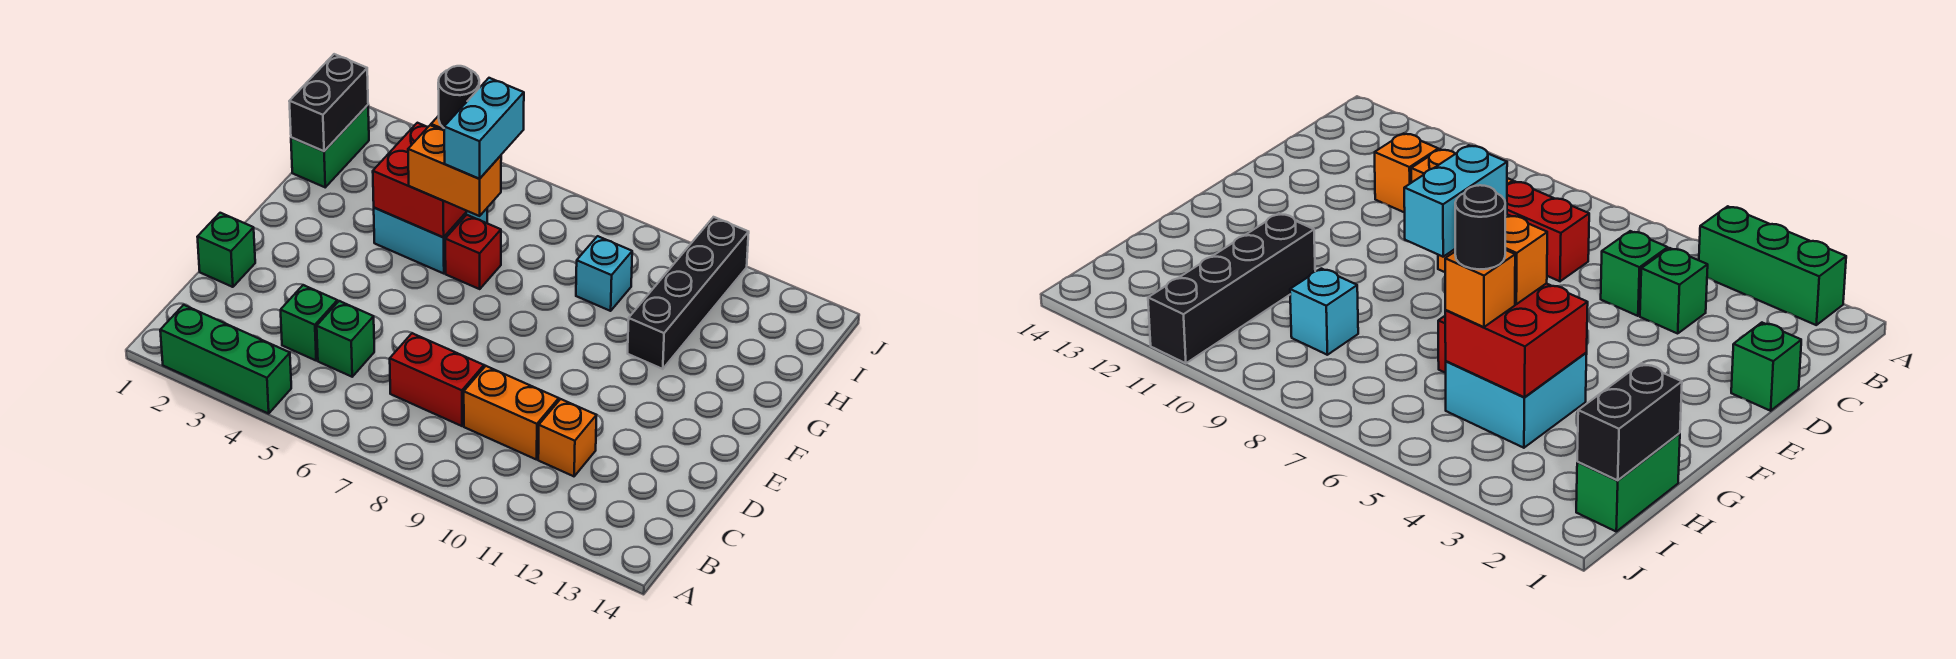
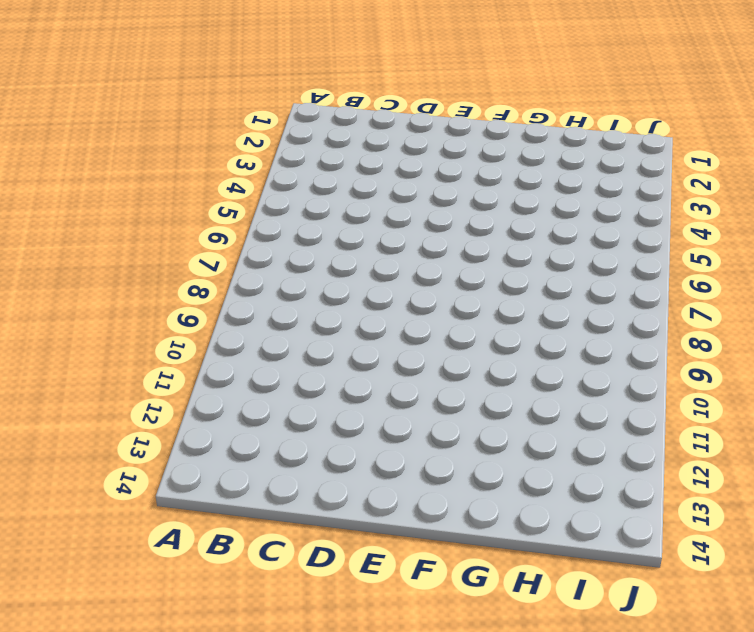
none -> green 1x3 brick [160,305,291,414]
none -> green 1x1 brick [281,285,337,360]
none -> green 1x1 brick [317,301,374,377]

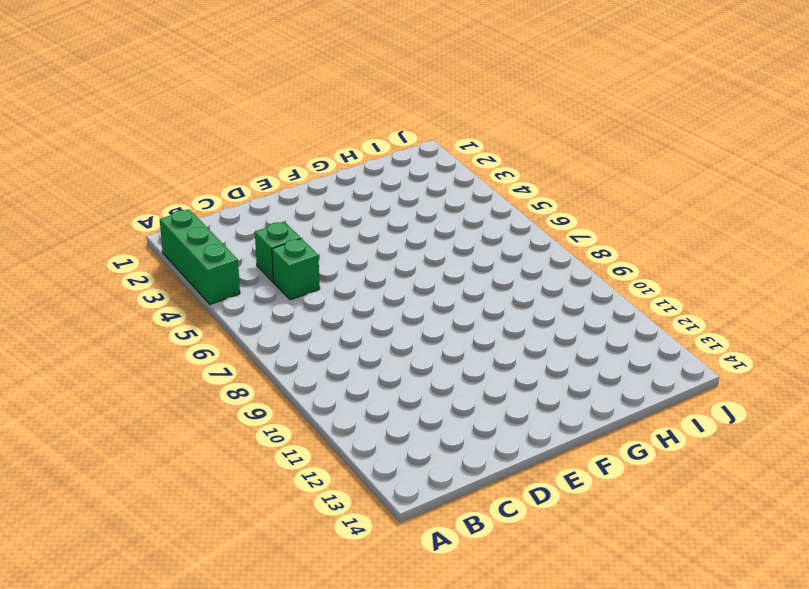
none -> red 1x2 brick [390,333,484,426]
none -> orange 1x2 brick [464,366,559,460]
none -> orange 1x1 brick [538,399,596,476]

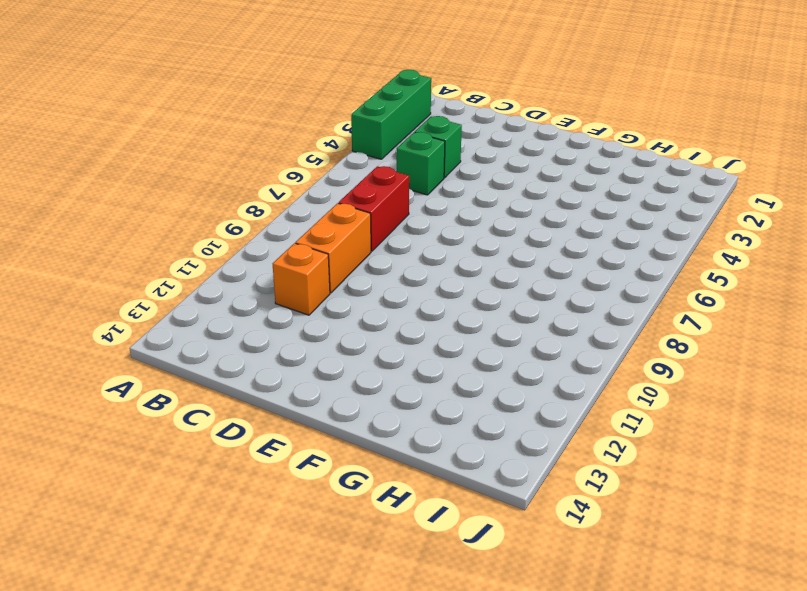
none -> green 1x1 brick [198,213,255,287]
none -> cyan 2x2 brick [374,208,487,274]
none -> red 1x1 brick [445,215,501,289]

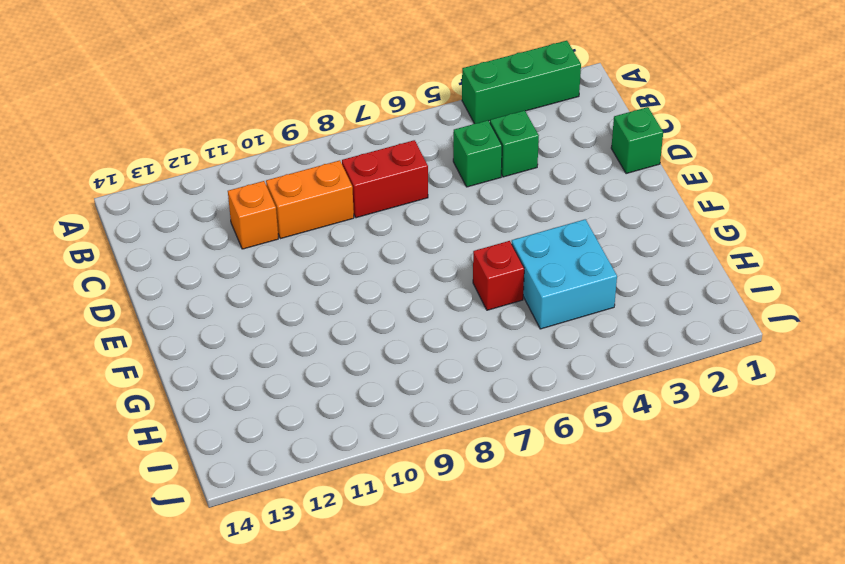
none -> black 1x4 brick [628,217,749,369]
none -> green 1x2 brick [291,105,369,187]
none -> cyan 1x1 brick [576,236,632,311]

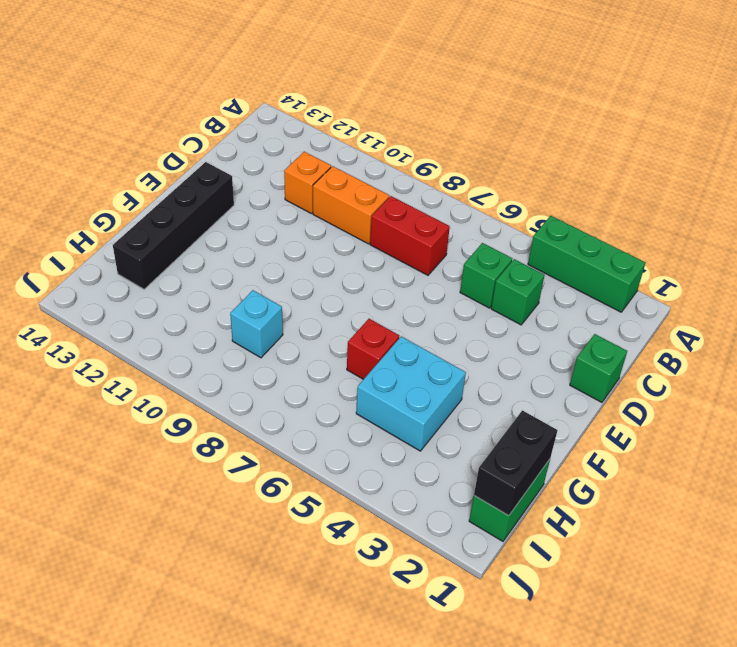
black 1x4 brick [113,162,234,289] -> black 1x4 brick moved to [628,217,749,369]
none -> red 2x2 brick [373,123,467,237]
none -> orange 1x2 brick [408,125,501,216]
none -> orange 1x1 brick [1445,250,1515,327]

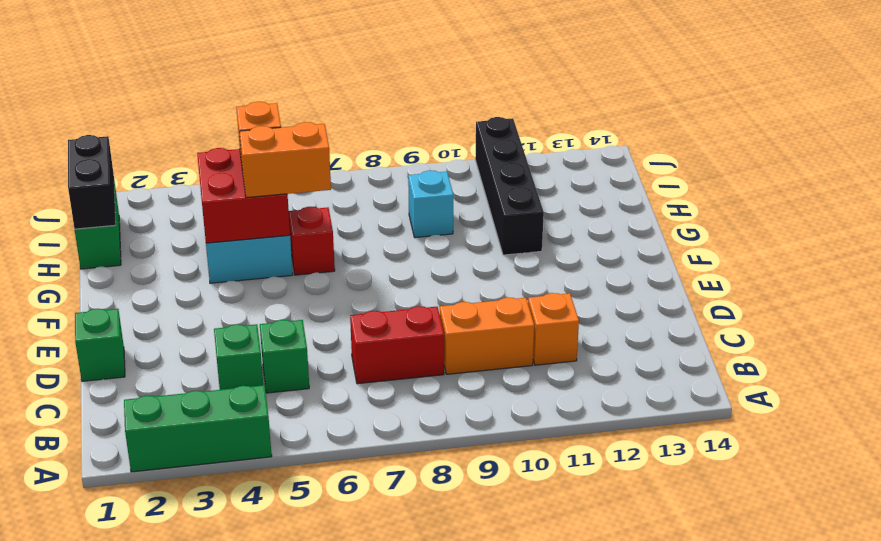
none -> cyan 1x2 brick [444,78,524,179]
none -> black 1x1 round brick [438,66,479,128]

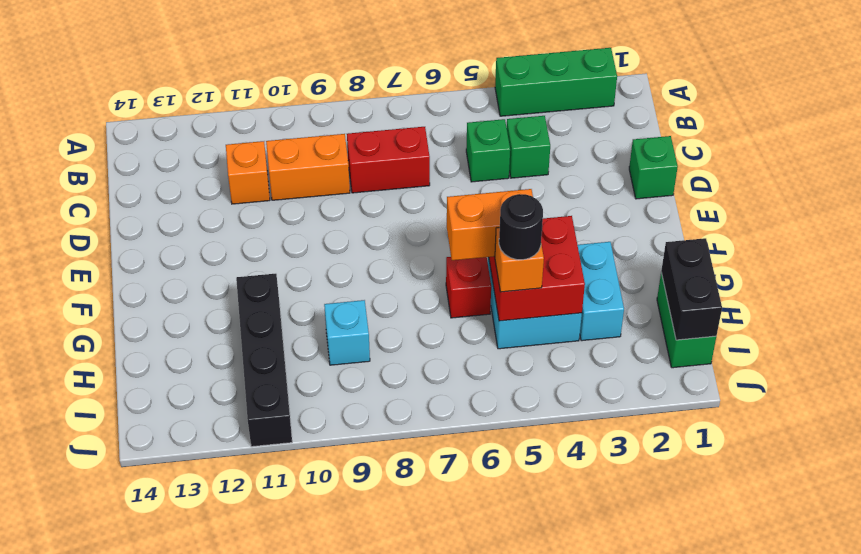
cyan 1x2 brick [578,242,624,341] -> cyan 1x2 brick moved to [444,78,524,179]

